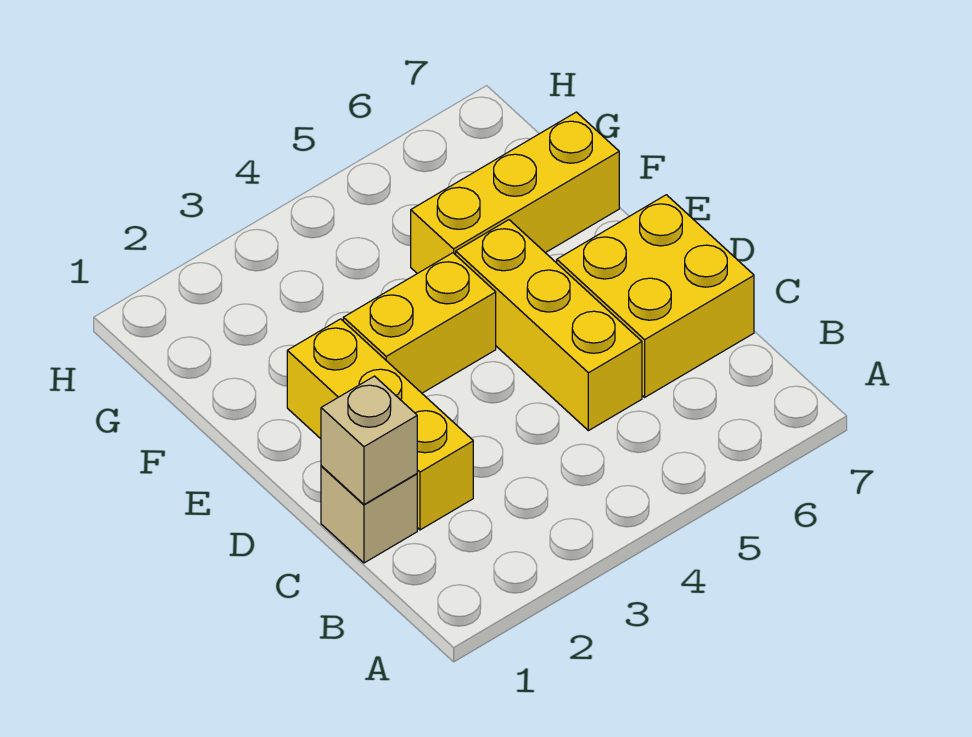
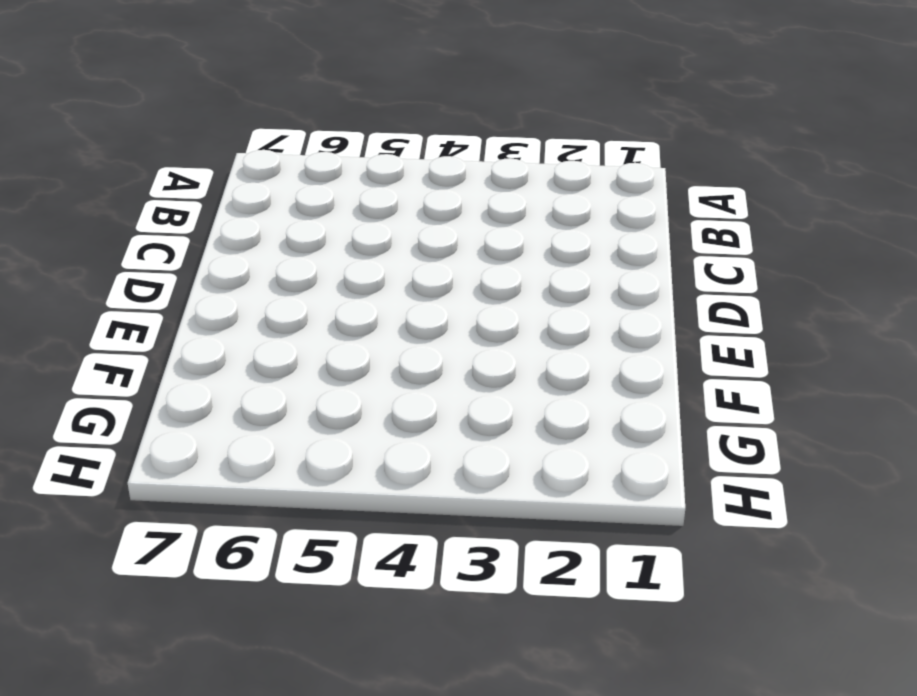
none -> tan 1x1 brick [321,466,417,563]
none -> yellow 1x3 brick [287,319,473,530]

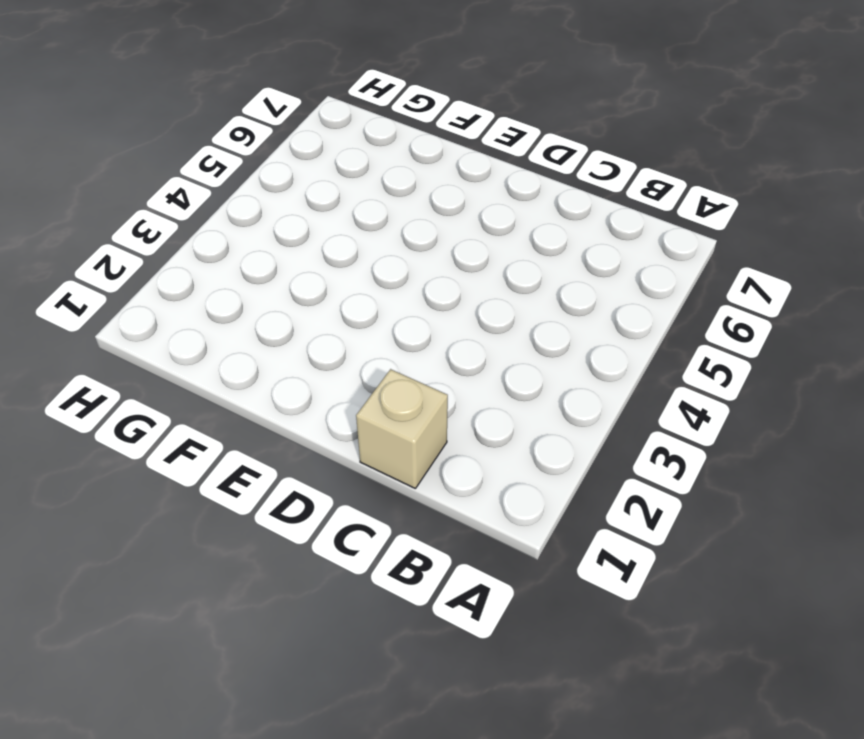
none -> yellow 1x3 brick [287,319,473,530]
none -> yellow 1x3 brick [456,220,642,431]

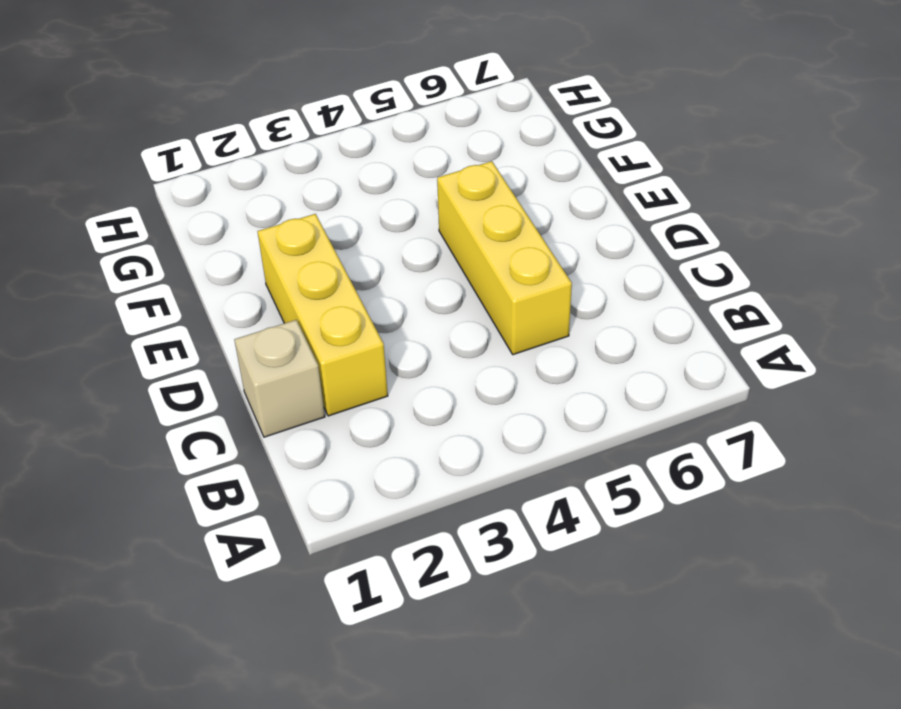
none -> yellow 2x2 brick [557,195,754,397]
none -> yellow 1x2 brick [343,253,496,393]

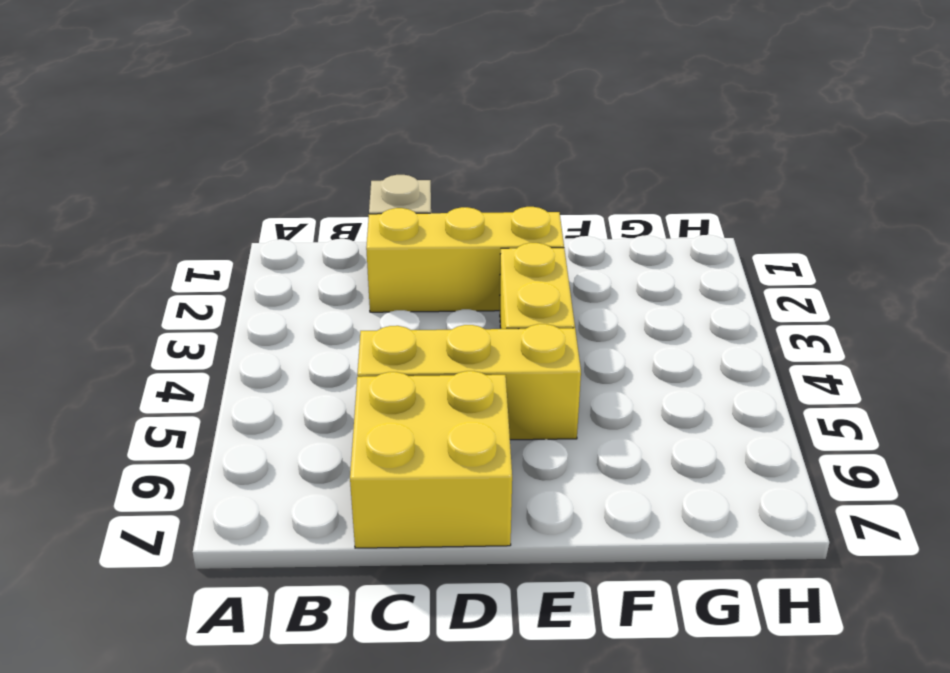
none -> yellow 1x3 brick [411,112,619,274]
none -> tan 1x1 brick [321,376,417,504]

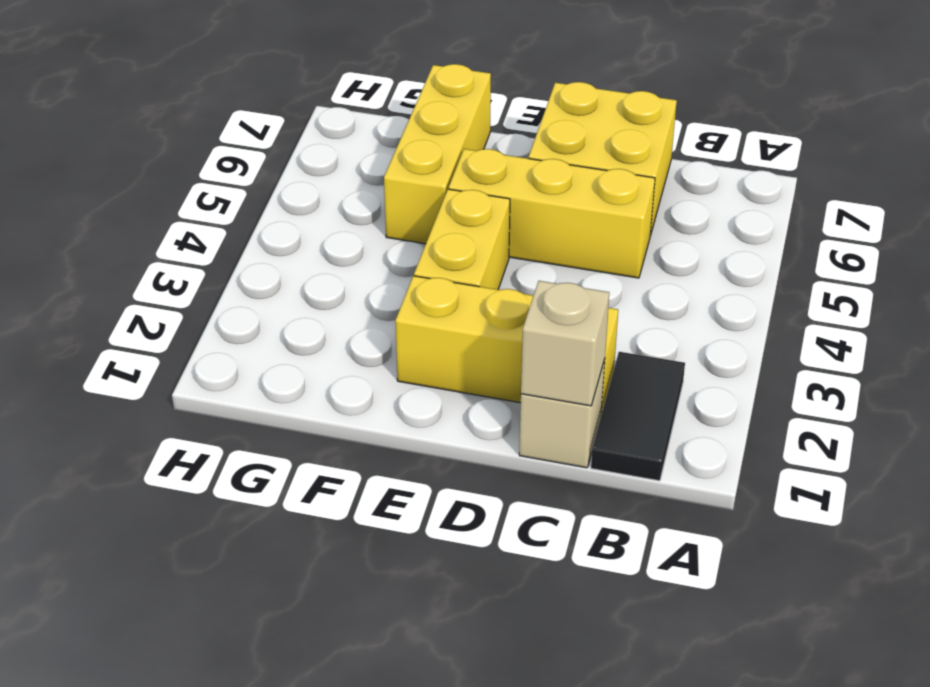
black 1x2 tile [591,352,685,481] -> none

